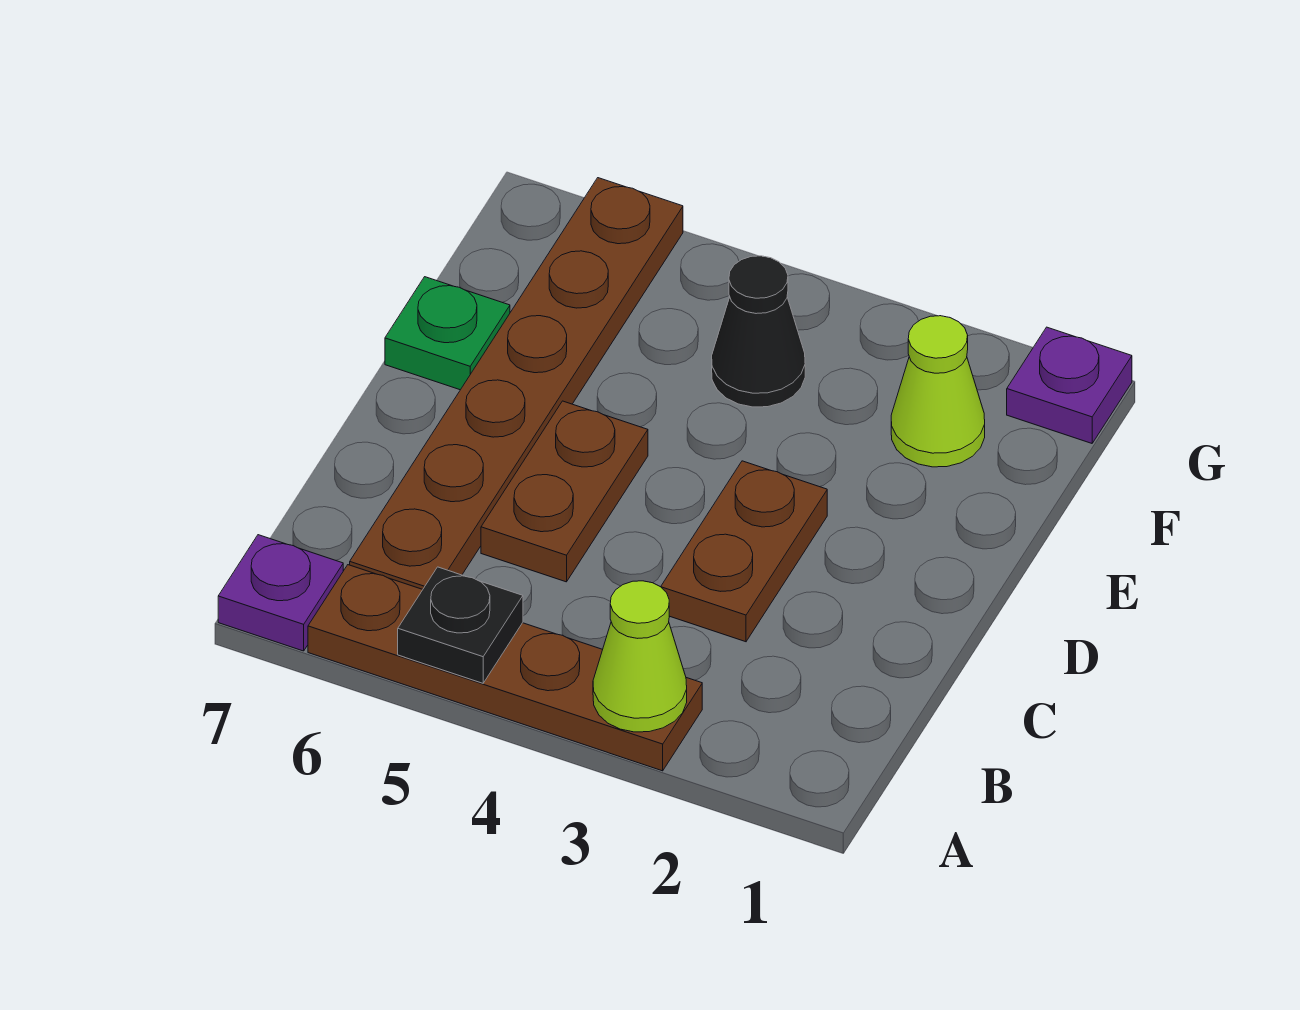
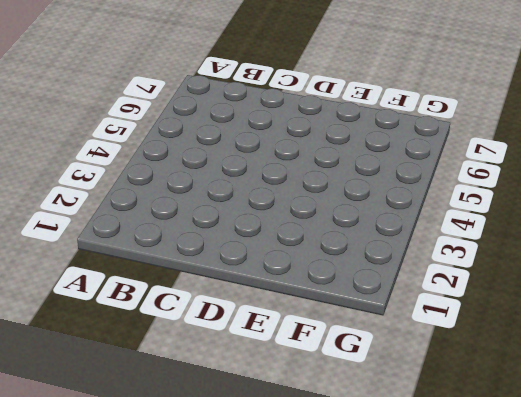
none -> brown 1x4 plate [308,565,702,771]
none -> purple 1x1 plate [218,535,343,651]

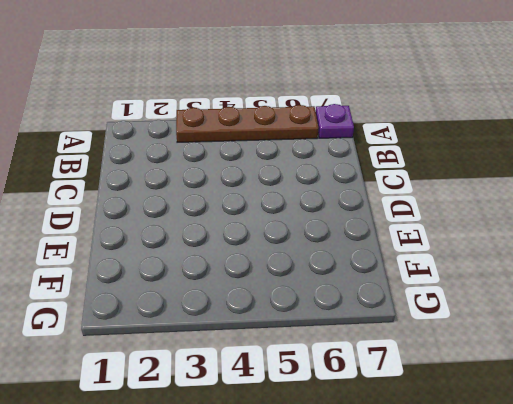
none -> brown 1x6 plate [350,178,683,589]
none -> brown 1x2 plate [661,461,827,642]

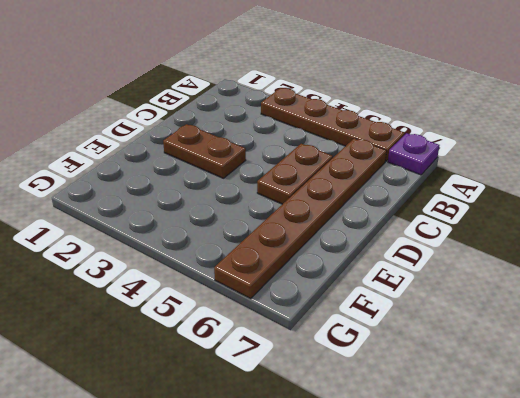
brown 1x2 plate [163,124,246,178] -> brown 1x2 plate turned to [661,461,827,642]
none -> green 1x1 plate [385,277,510,390]
none -> lime 1x1 cone [891,316,985,467]

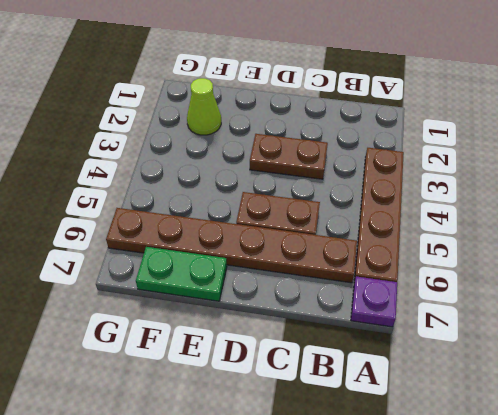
green 1x2 plate [136,247,227,301] -> green 1x1 plate [385,277,510,390]
none -> black 1x1 cone [712,256,805,407]
none -> purple 1x1 plate [1007,327,1132,443]

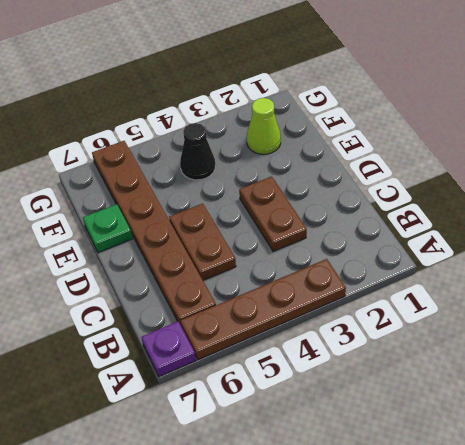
none -> purple 1x1 plate [1007,327,1132,443]
none -> lime 1x1 cone [593,581,687,732]

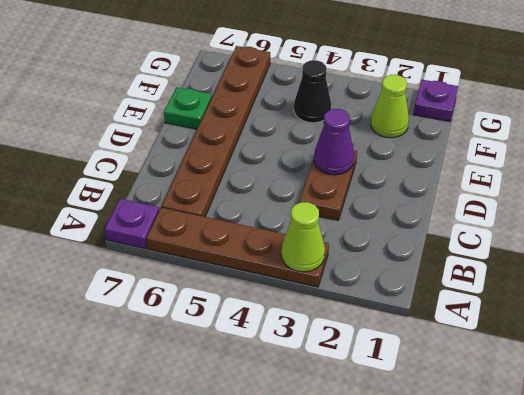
purple 1x1 cone [314,109,354,175] -> none
none -> brown 1x2 plate [481,401,648,582]
none -> black 1x1 plate [398,567,523,683]

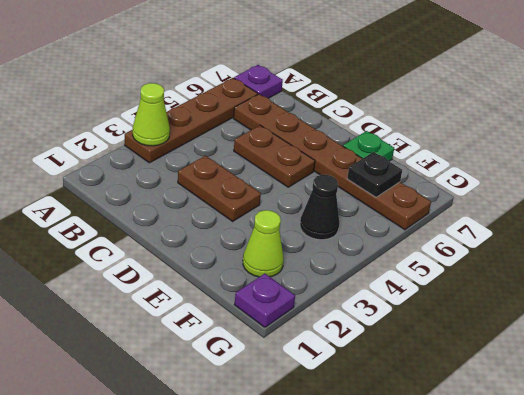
black 1x1 plate [347,152,402,197] -> black 1x1 plate moved to [398,567,523,683]

